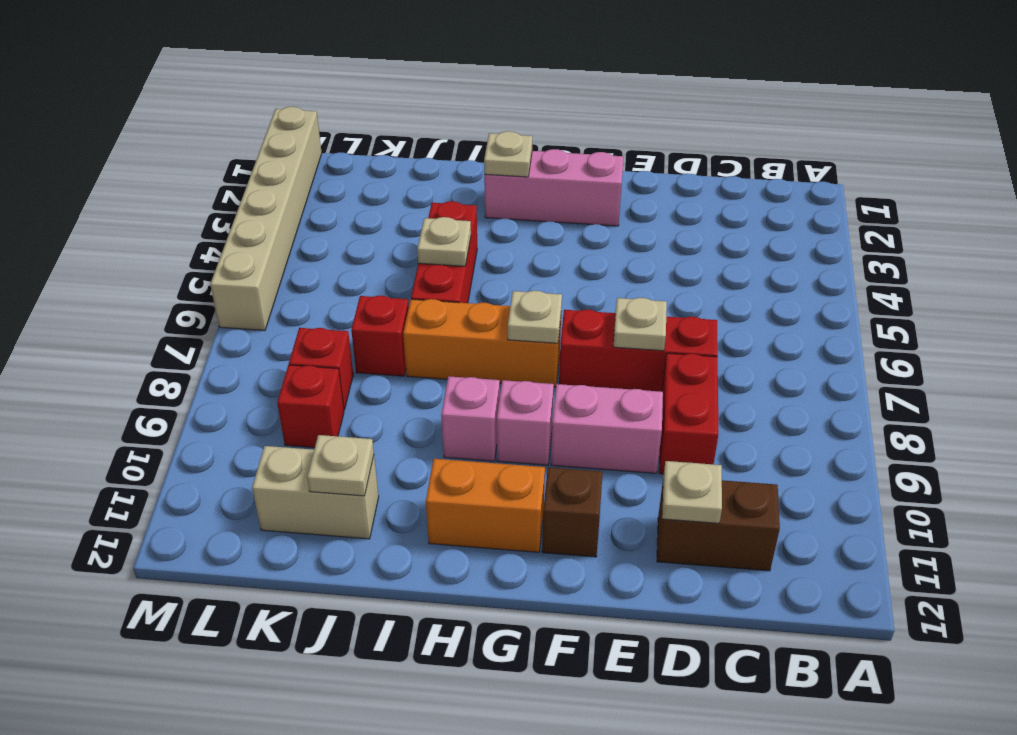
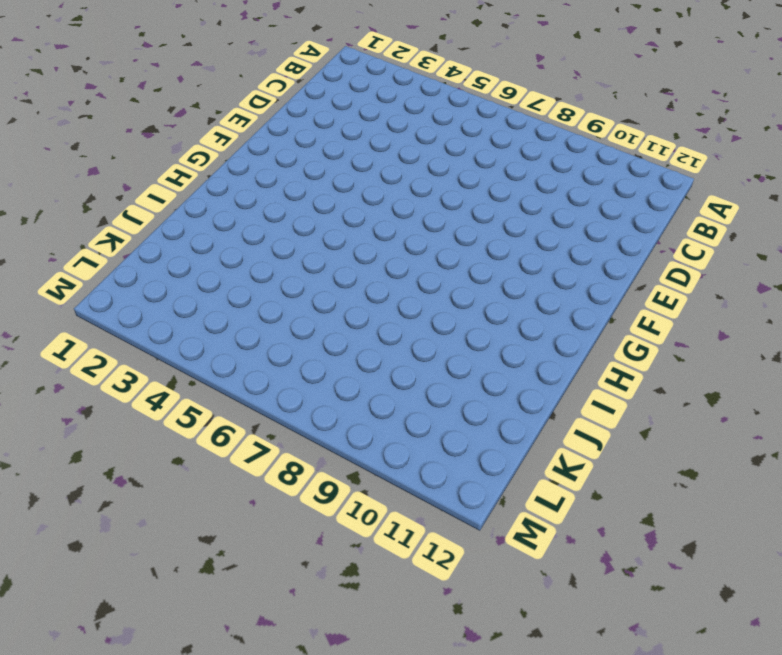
none -> brown 1x2 brick [657,480,780,571]
none -> red 1x3 brick [559,310,718,392]
none -> red 1x2 brick [659,353,718,474]

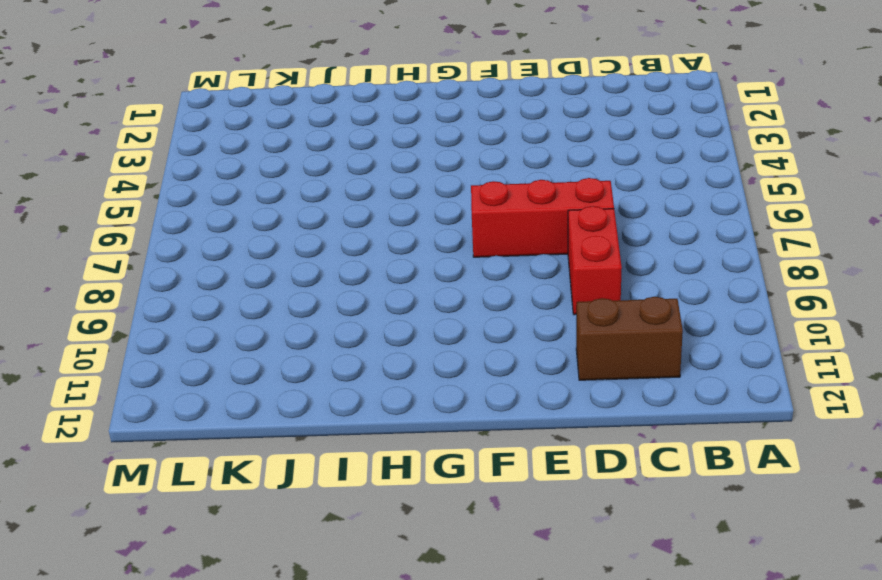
none -> pink 1x2 brick [551,384,663,473]
none -> pink 1x3 brick [484,149,623,226]
none -> brown 1x1 brick [542,467,603,557]

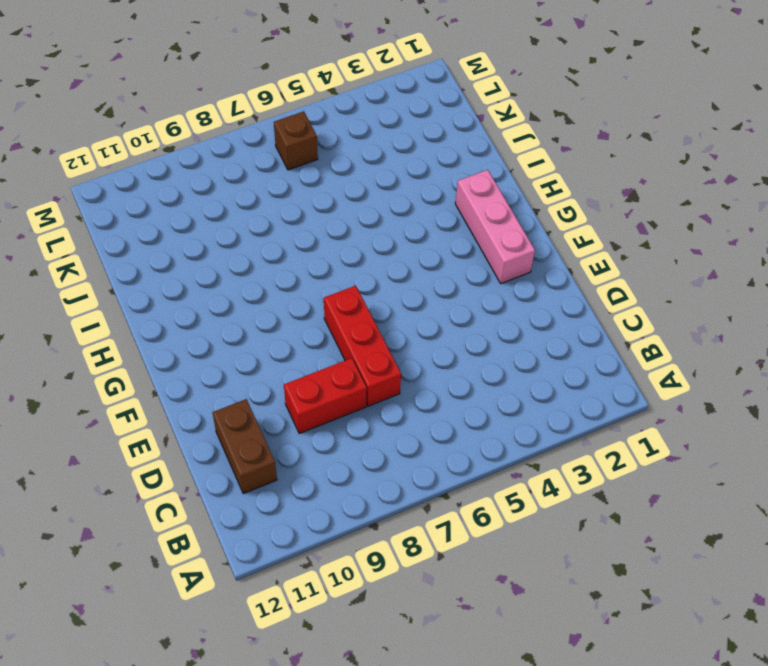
brown 1x1 brick [274,111,318,170] -> brown 1x1 brick moved to [542,467,603,557]
none -> pink 1x2 brick [551,384,663,473]
none -> orange 1x3 brick [403,299,561,387]
none -> pink 1x1 brick [497,380,554,465]

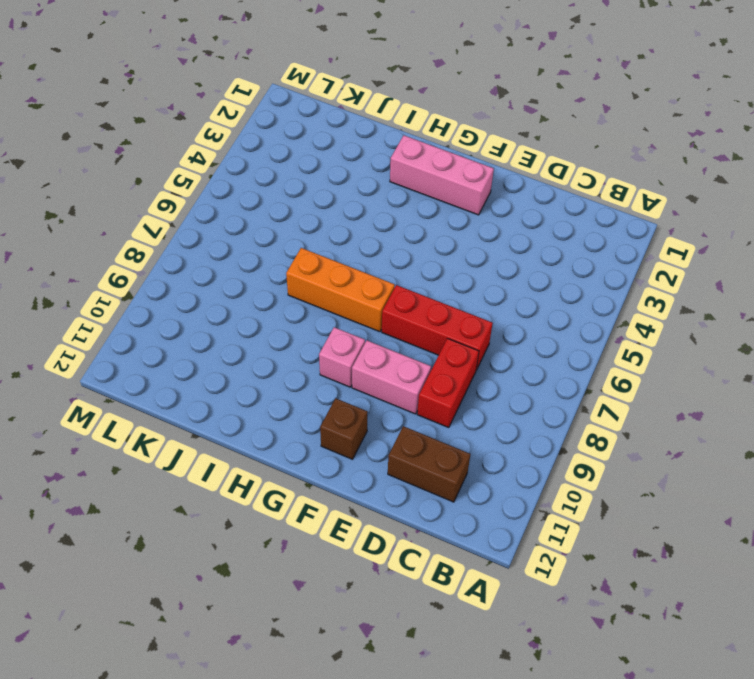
none -> orange 1x2 brick [426,459,545,552]
none -> pink 1x1 brick [441,376,500,461]
none -> red 1x3 brick [411,201,477,303]

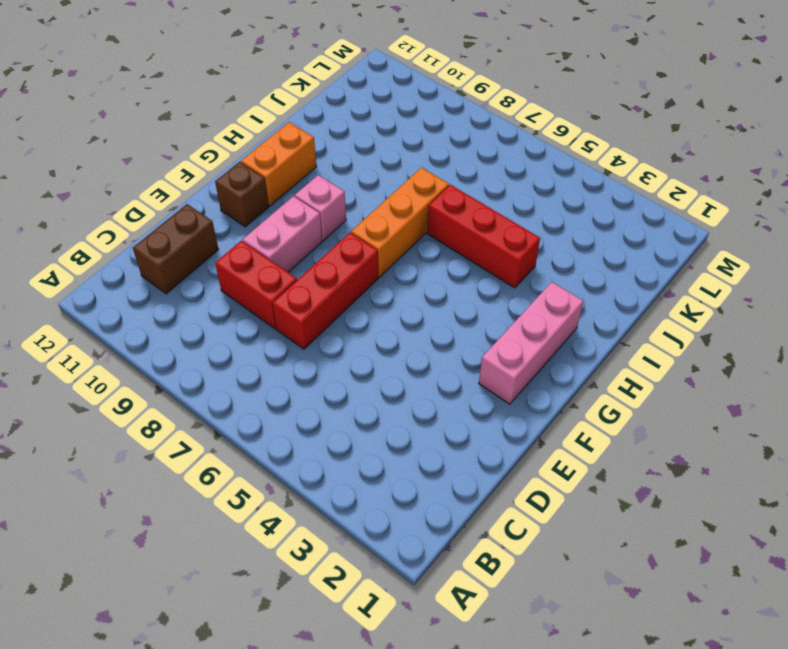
none -> pink 1x1 brick [441,376,500,461]
none -> red 1x1 brick [351,296,409,376]
none -> tan 1x2 brick [252,446,379,539]

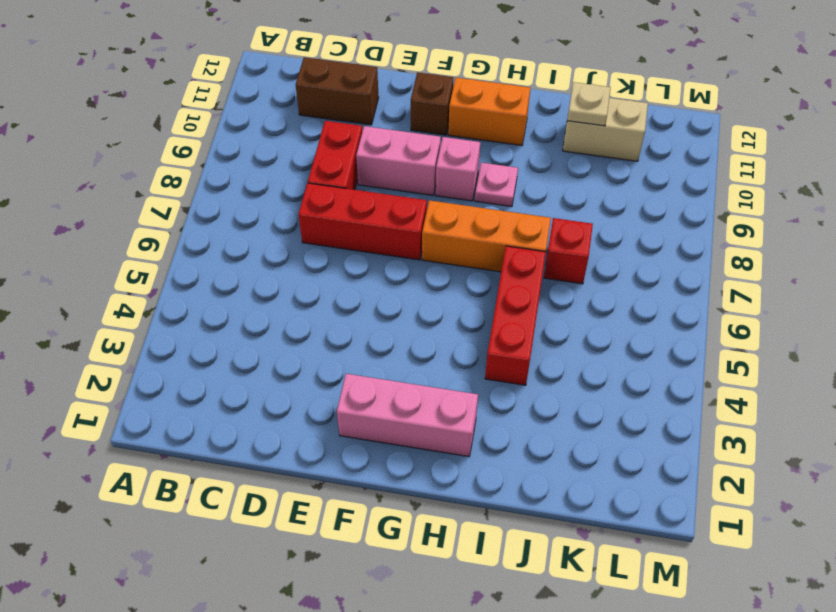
pink 1x1 plate [475,163,518,207] -> pink 1x1 brick [441,376,500,461]
none -> red 1x1 brick [289,328,353,410]
none -> red 1x1 brick [277,365,344,448]
none -> tan 1x6 brick [210,107,322,331]

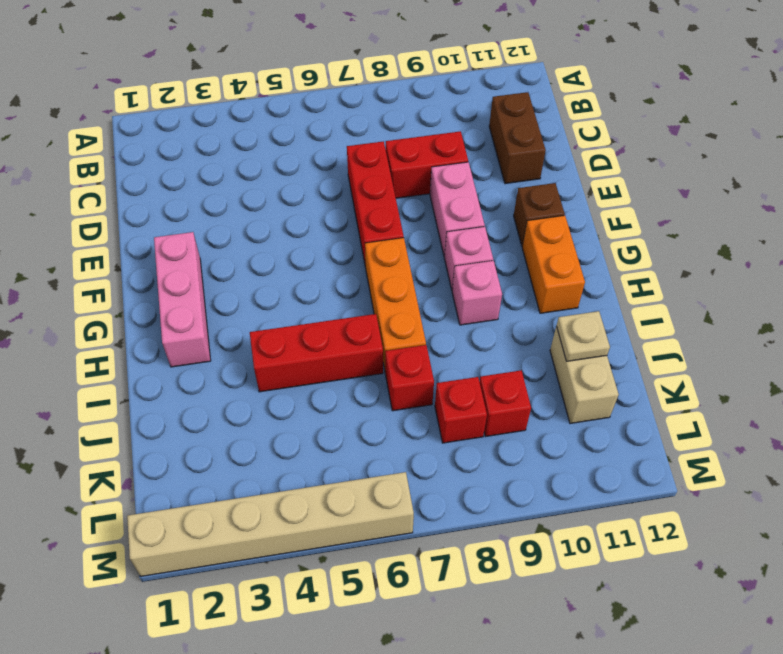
none -> tan 1x1 plate [662,461,722,523]
none -> tan 1x1 plate [613,298,667,351]
none -> tan 1x1 plate [508,291,562,343]

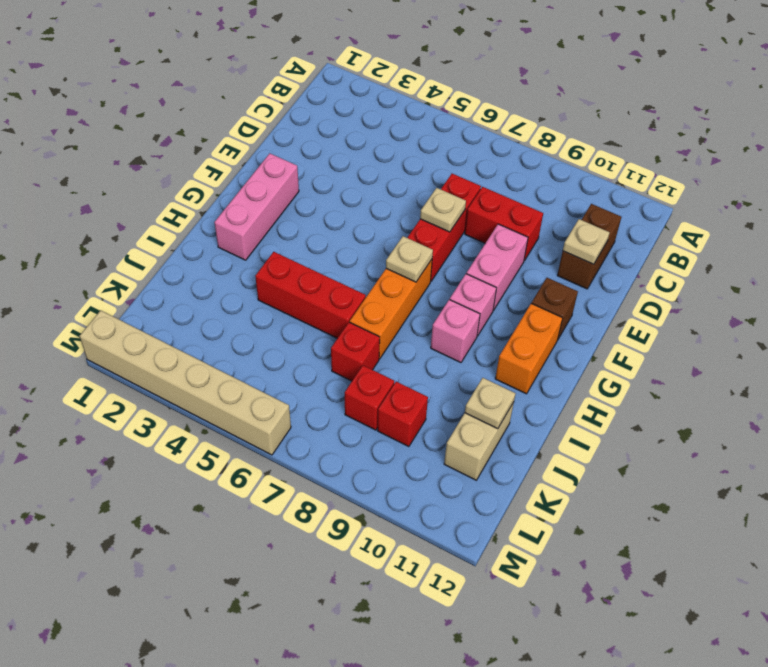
none -> tan 1x1 plate [484,131,532,177]
none -> tan 1x1 plate [417,217,471,266]

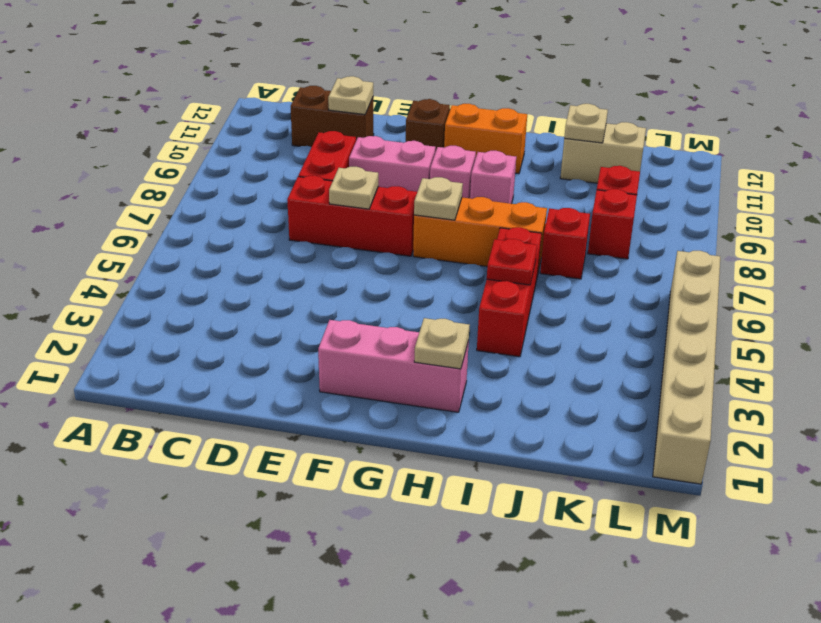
red 1x1 plate [487,239,537,285] -> tan 1x1 plate [417,217,471,266]

